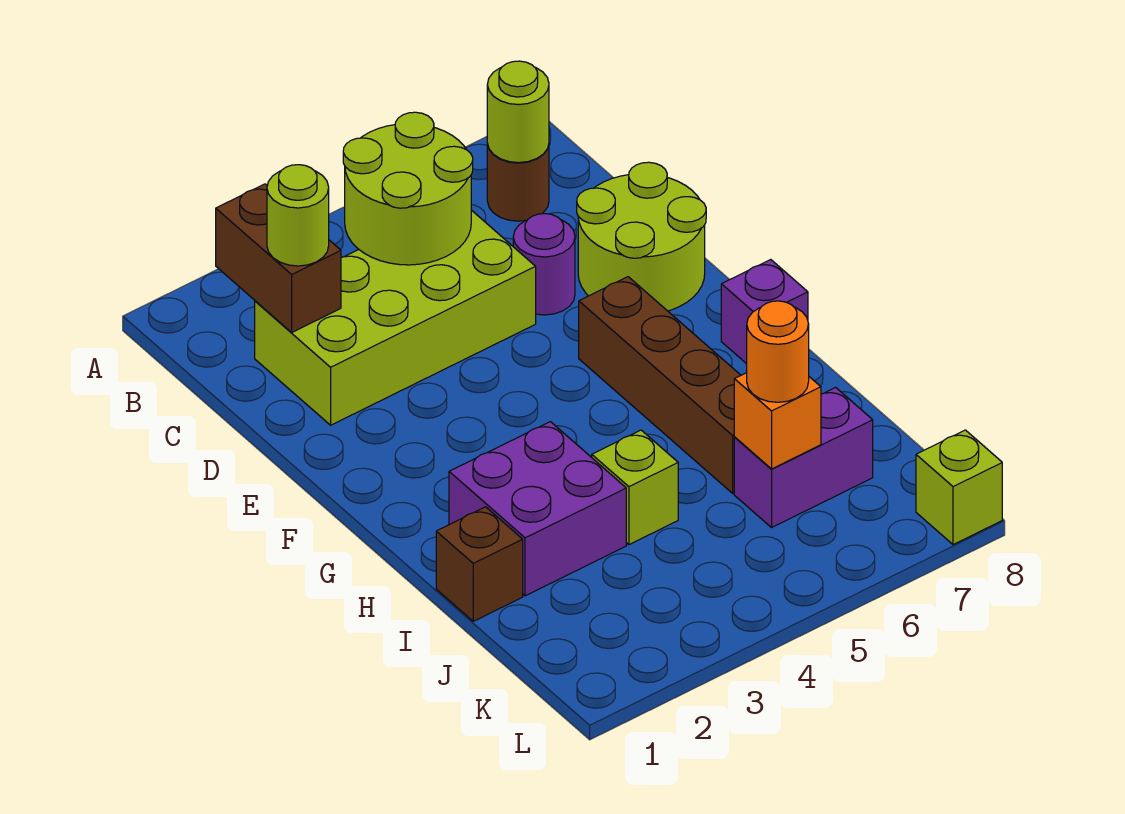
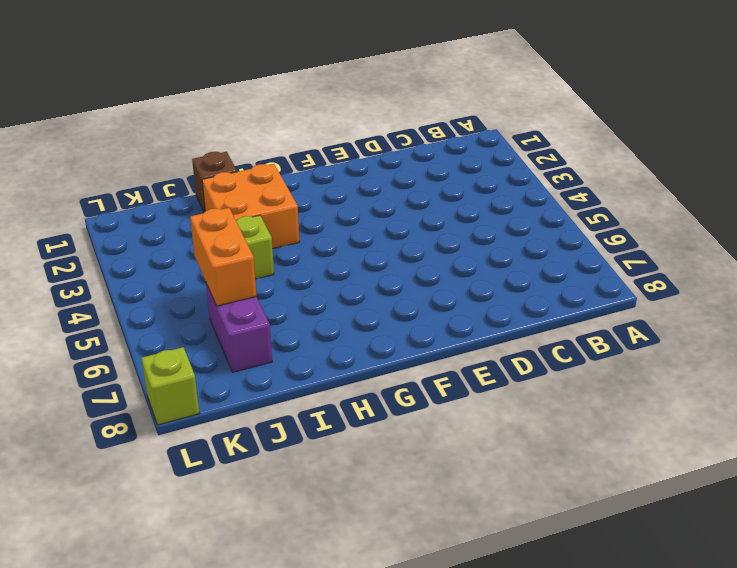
orange 2x2 brick [202,164,299,249] -> purple 2x2 brick [449,422,626,596]
orange 1x2 brick [190,208,256,306] -> orange 1x1 brick [734,373,821,469]
none -> brown 1x1 round brick [487,144,549,221]
none -> lime 2x4 brick [255,210,536,425]
none -> purple 1x1 round brick [513,214,575,315]

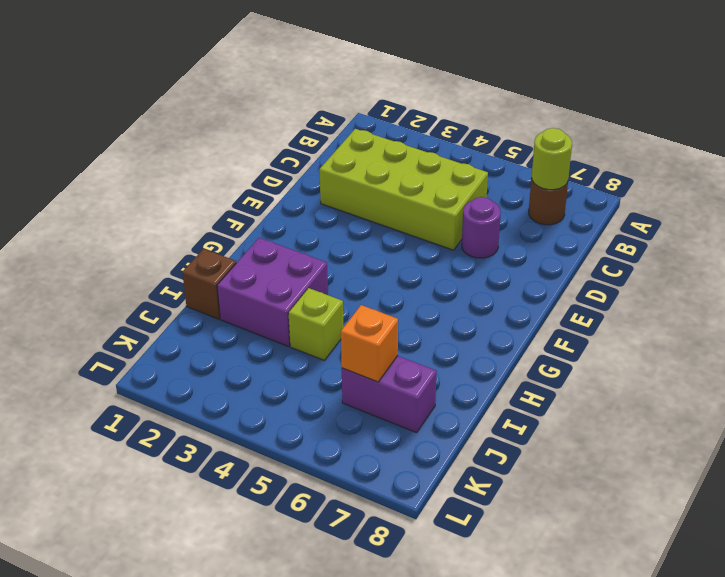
none -> lime 2x2 round brick [577,162,706,311]
none -> brown 1x4 brick [579,277,741,493]
none -> purple 1x1 brick [721,260,808,364]

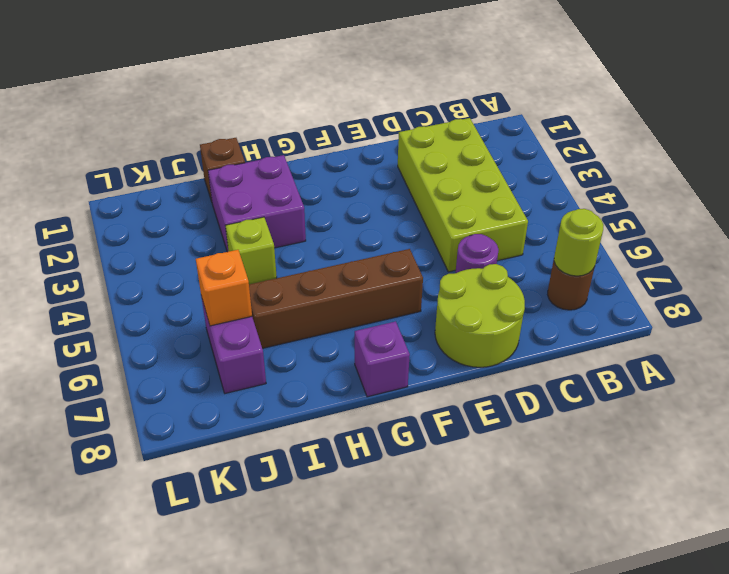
none -> lime 1x1 brick [916,430,1002,545]
none -> brown 1x2 brick [216,184,341,332]
none -> lime 2x2 round brick [343,112,473,265]

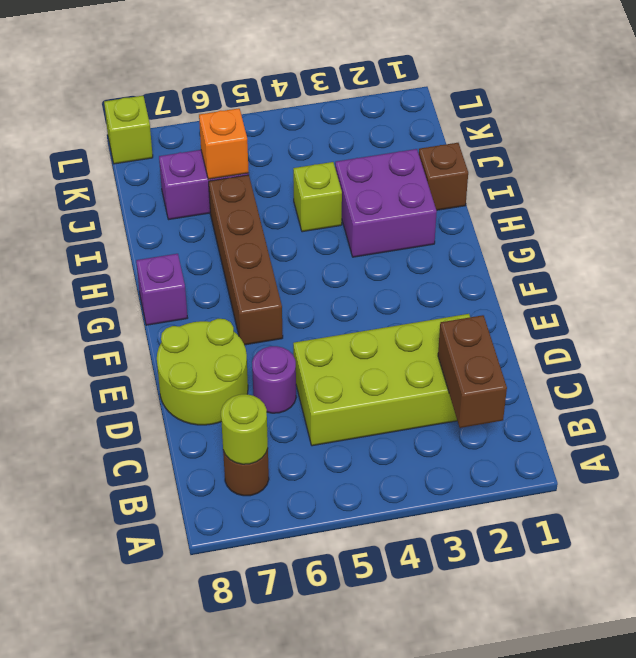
none -> lime 2x2 round brick [343,112,473,265]
none -> lime 1x1 round brick [267,165,329,266]
none -> orange 1x1 round brick [747,301,809,402]

